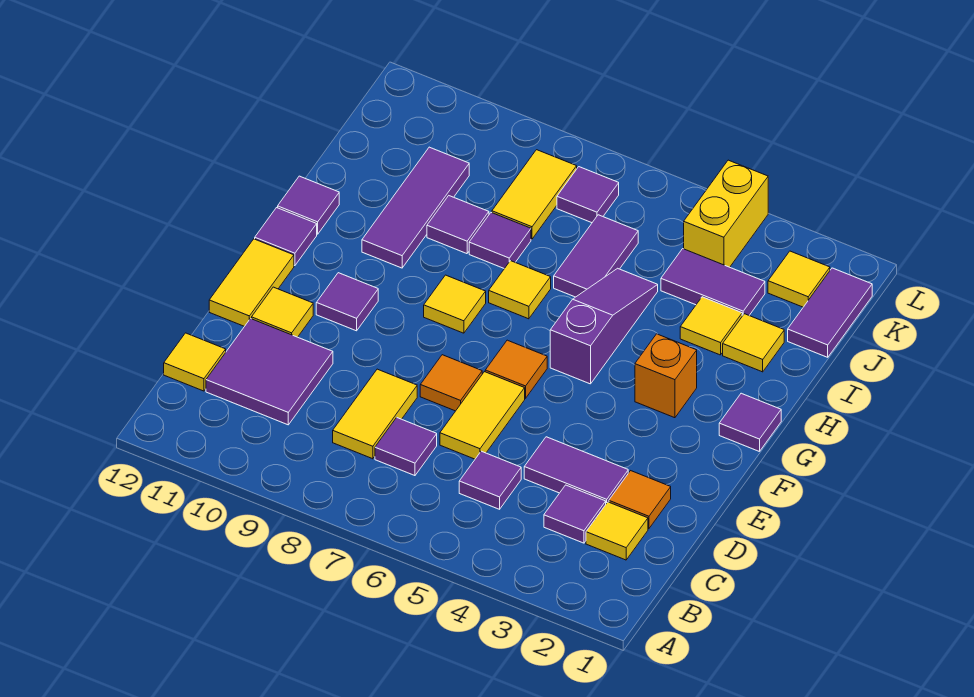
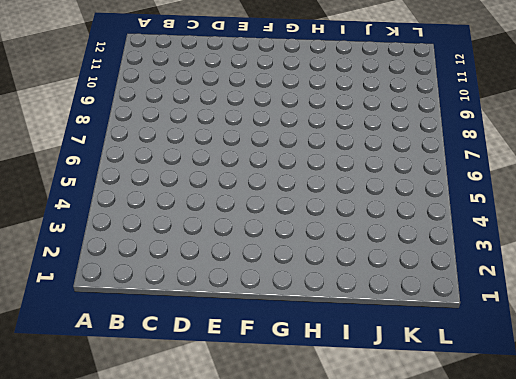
none -> yellow 1x1 tile [586,502,648,560]
none -> purple 1x1 tile [544,485,606,543]
none -> purple 1x1 tile [459,451,521,509]
none -> purple 1x1 tile [375,418,437,476]

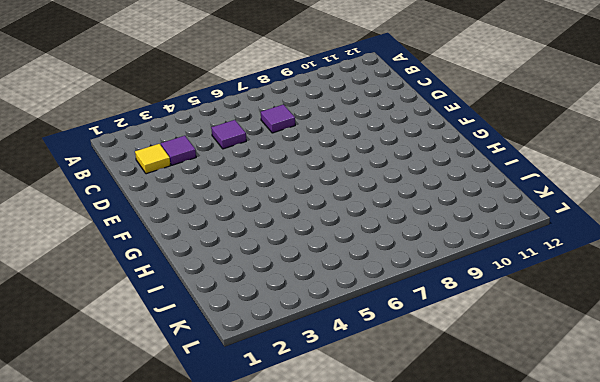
none -> yellow 1x2 tile [333,369,417,459]
none -> purple 2x2 tile [206,319,333,425]
none -> yellow 1x1 tile [164,333,226,391]
none -> orange 1x1 tile [609,471,671,529]

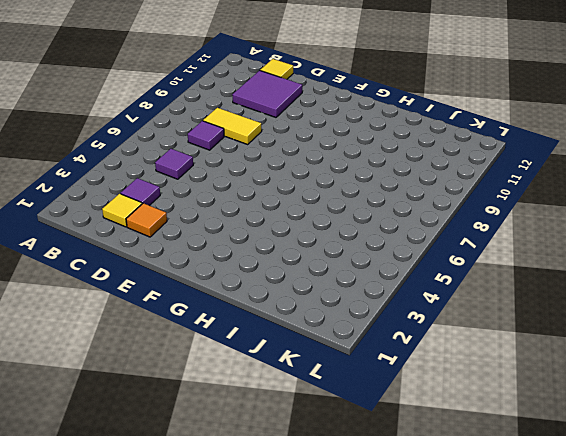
none -> purple 1x2 tile [524,437,628,504]
none -> yellow 1x2 tile [440,372,525,459]
none -> orange 1x1 tile [420,355,482,411]
none -> yellow 1x1 tile [252,287,313,337]

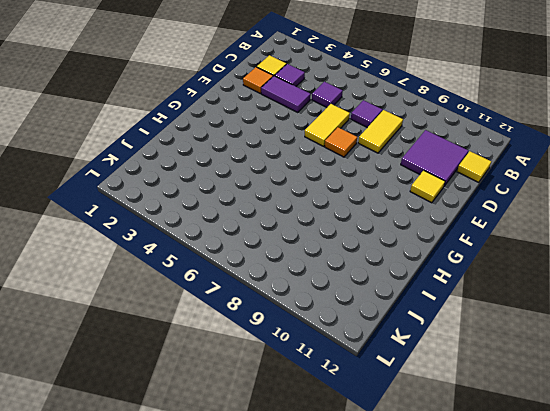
none -> yellow 1x2 tile [209,239,294,326]
none -> orange 1x1 tile [485,340,547,398]
none -> purple 1x1 tile [316,273,378,331]
none -> purple 1x1 tile [719,393,781,452]

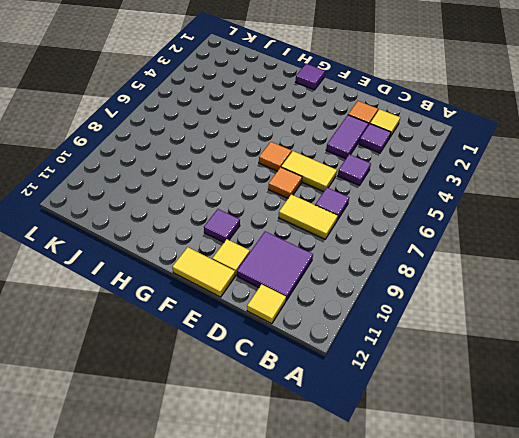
none -> orange 1x1 brick [635,334,697,418]
none -> purple 1x3 slope [550,268,658,384]
none -> yellow 1x1 tile [424,275,486,333]
none -> purple 1x1 tile [255,208,317,266]

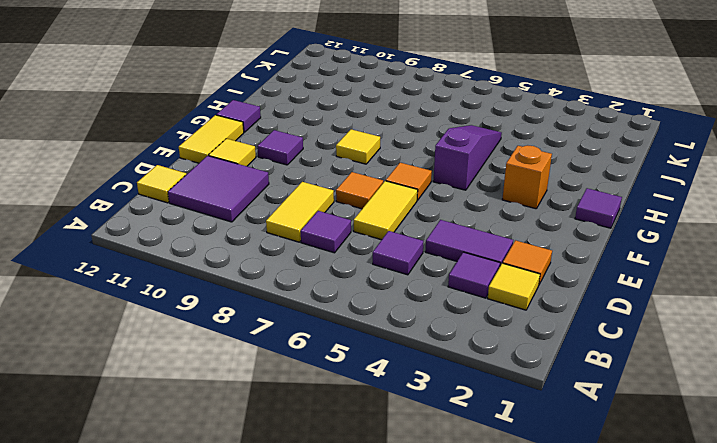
none -> yellow 1x1 tile [489,261,551,319]
none -> purple 1x3 tile [362,147,469,268]
none -> purple 1x1 tile [278,176,339,234]
none -> yellow 1x1 tile [723,314,784,372]

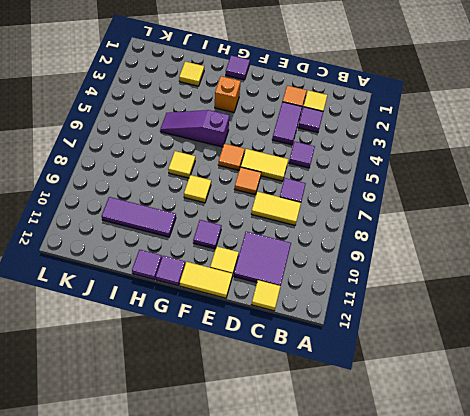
none -> yellow 1x1 tile [680,297,742,355]
none -> purple 1x2 tile [554,215,638,297]
none -> purple 1x1 tile [469,213,531,269]
none -> purple 1x1 tile [427,196,489,254]

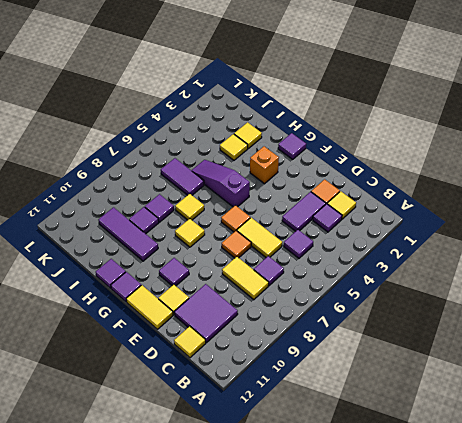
none -> purple 1x2 tile [788,268,872,357]
none -> purple 1x2 tile [661,249,765,316]
none -> yellow 1x2 tile [492,150,577,239]
none -> yellow 1x1 tile [768,251,830,307]

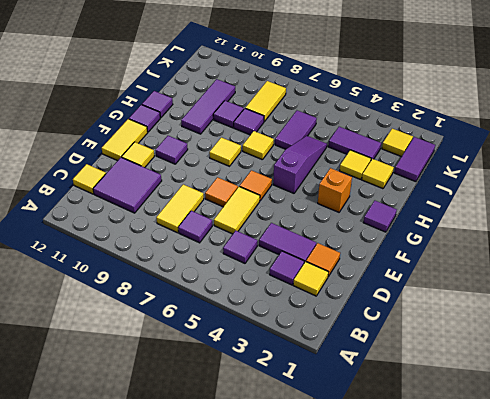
none -> yellow 1x2 brick [684,160,768,267]
none -> purple 1x1 tile [557,167,619,223]

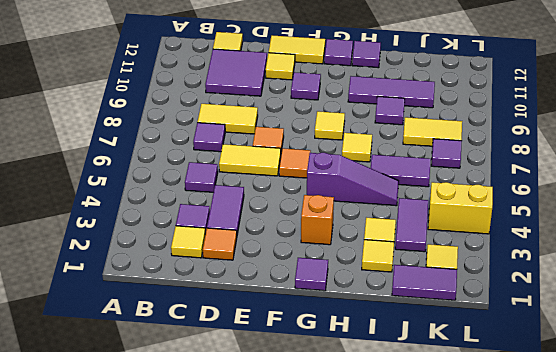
none -> purple 1x1 tile [469,213,531,269]

